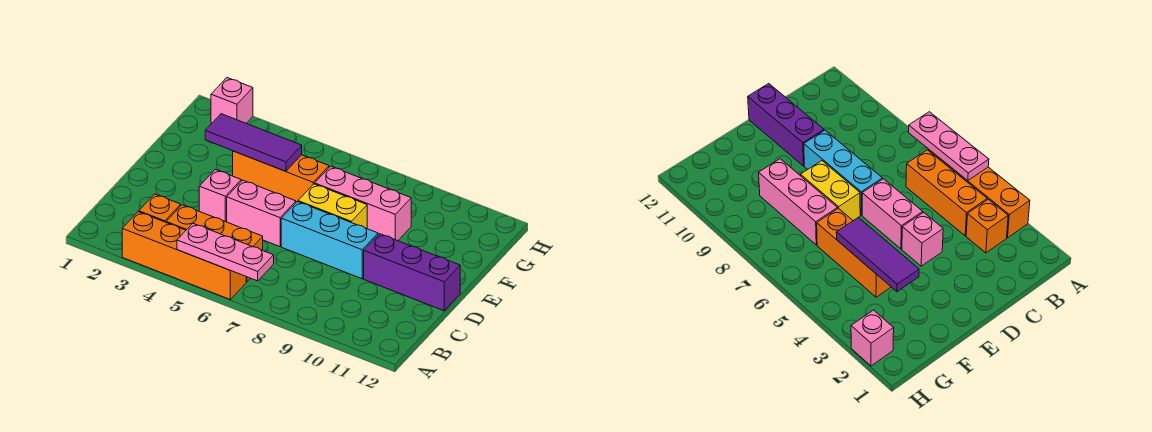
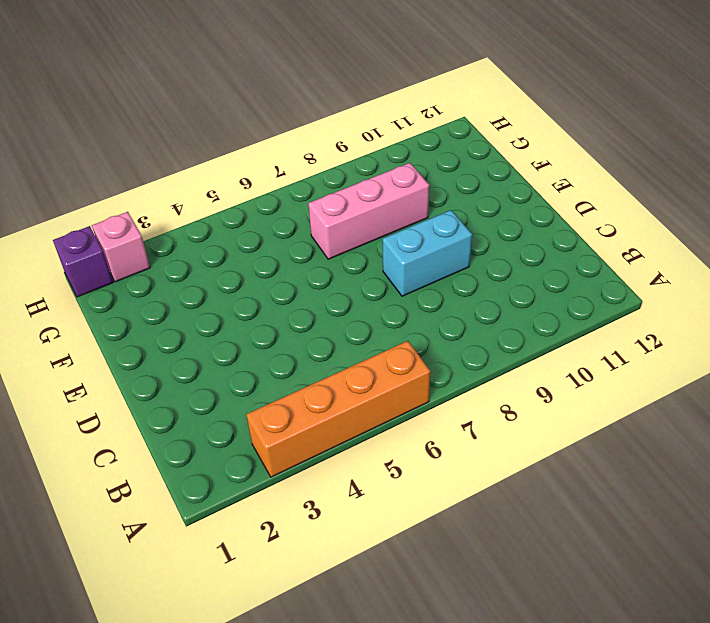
cyan 1x2 brick [383,210,472,296] -> cyan 1x3 brick [281,202,378,279]
purple 1x1 brick [53,226,113,297] -> none
none -> orange 1x1 brick [139,194,181,222]
none -> orange 1x3 brick [166,205,263,282]
none -> pink 1x1 brick [199,170,241,222]

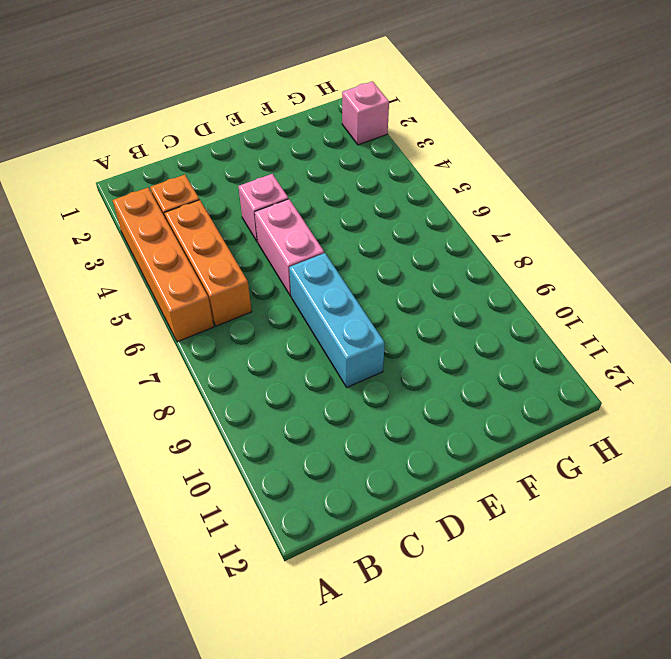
none -> purple 1x3 brick [364,234,460,311]
none -> yellow 1x2 brick [298,184,367,229]
none -> orange 1x3 brick [233,151,329,202]

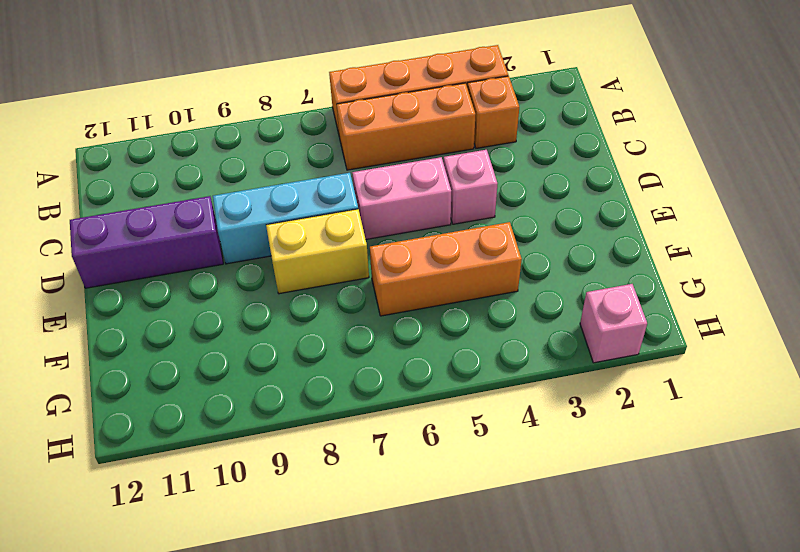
none -> pink 1x3 brick [315,166,411,241]
none -> pink 1x3 plate [177,224,274,281]
none -> purple 1x3 tile [205,114,302,171]

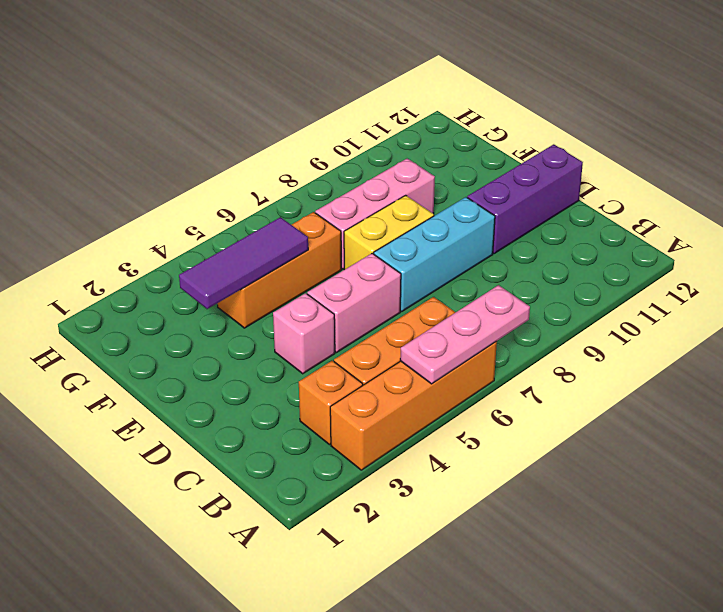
none -> pink 1x1 brick [211,78,253,123]

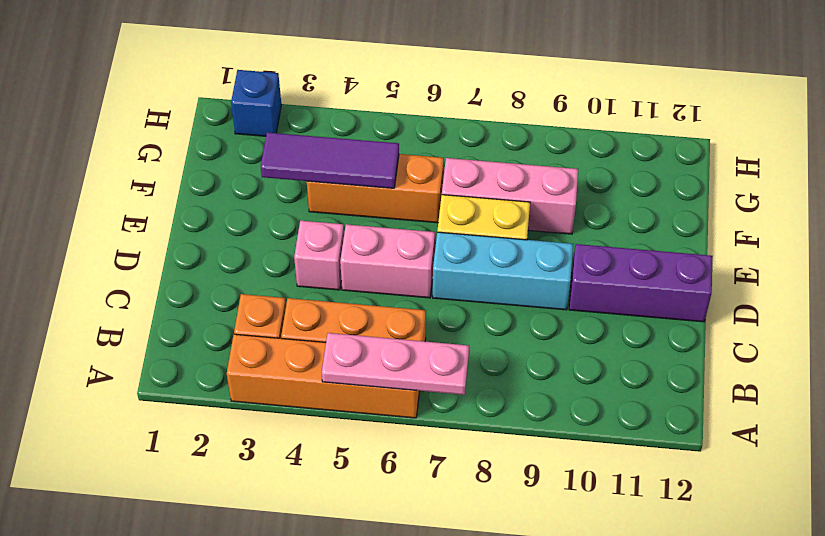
blue 1x1 brick [231,70,281,136] -> pink 1x1 brick [211,78,253,123]

